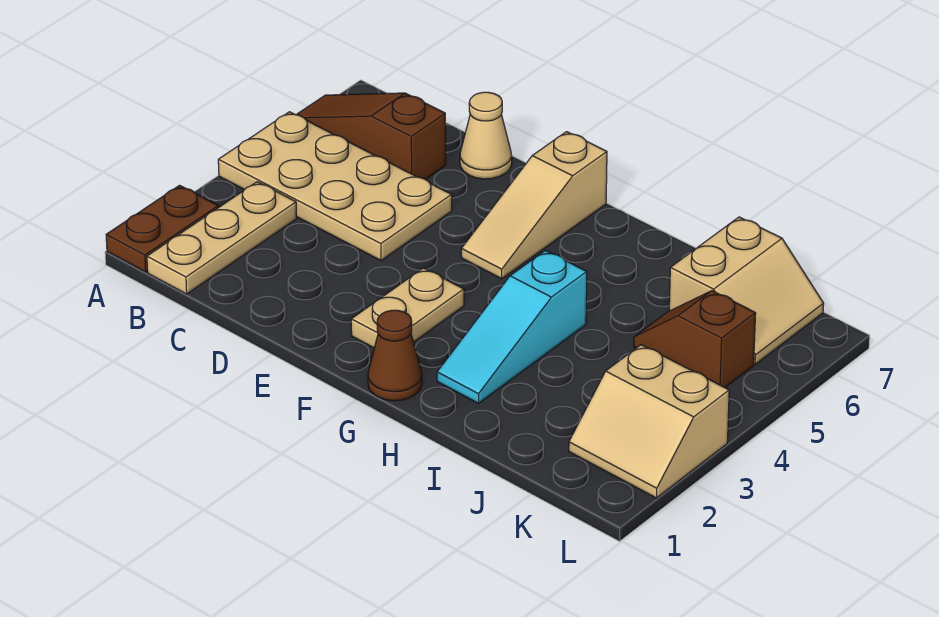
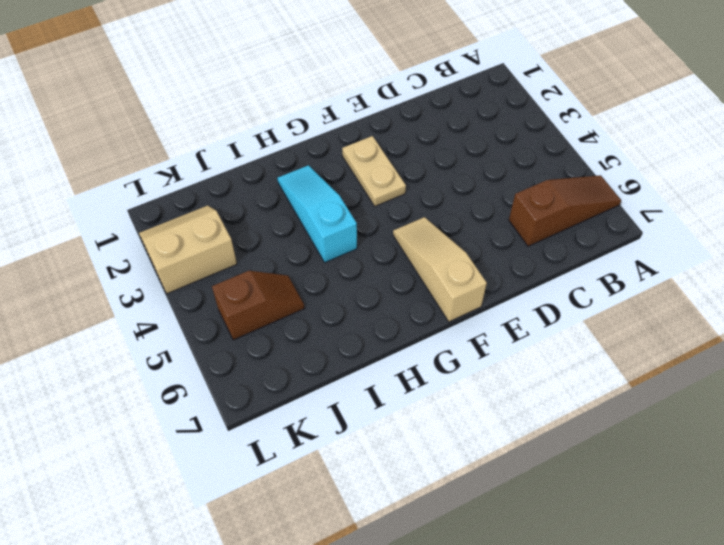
none -> brown 1x2 plate [106,185,218,272]
none -> tan 2x4 plate [218,112,452,261]
none -> tan 1x3 plate [147,182,297,294]

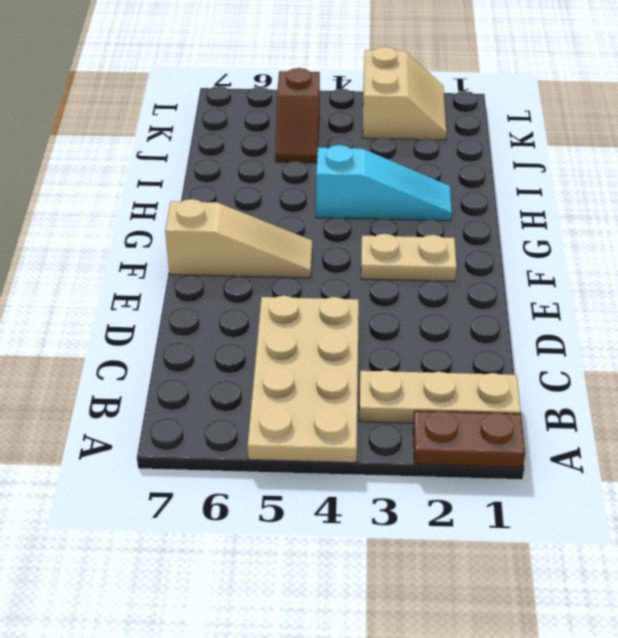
none -> brown 1x3 slope [297,93,446,179]
none -> tan 1x1 cone [460,92,512,179]
none -> brown 1x1 cone [368,310,422,401]

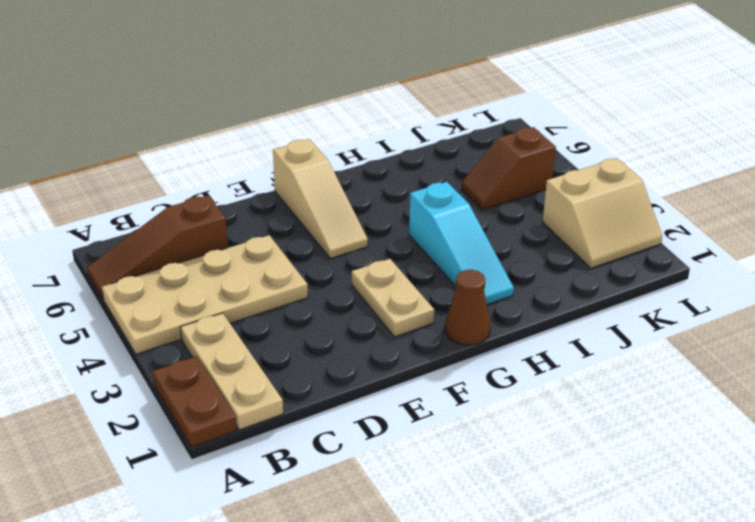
none -> tan 1x1 cone [460,92,512,179]
none -> tan 2x2 slope [669,217,824,364]

